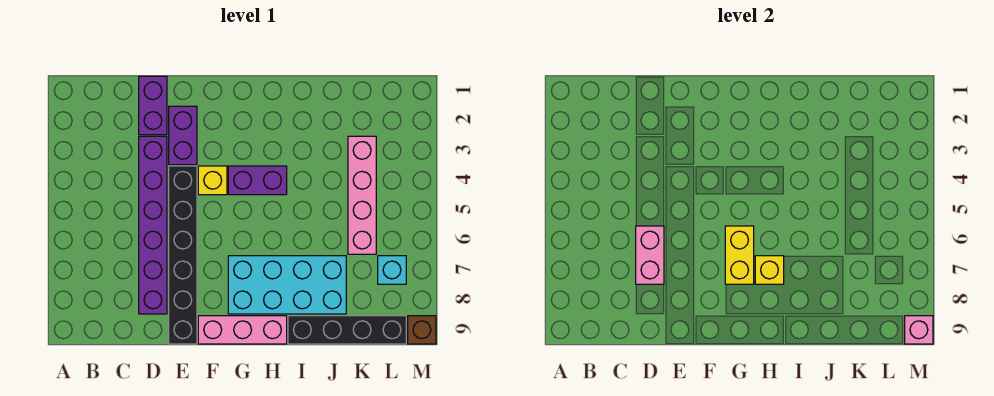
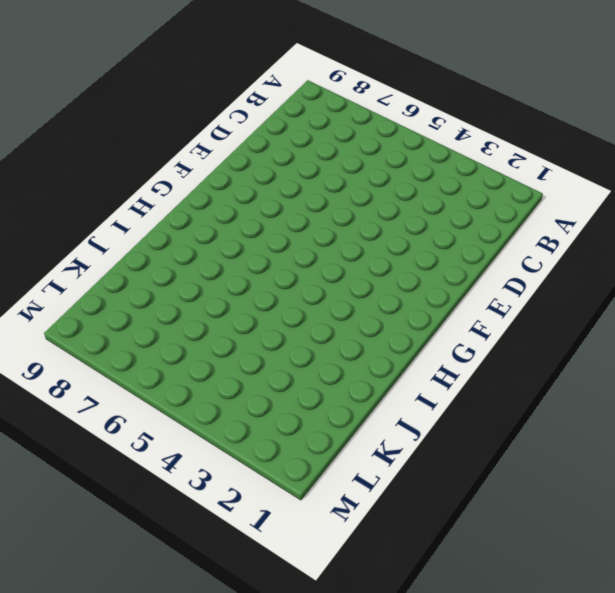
none -> purple 1x2 brick [139,76,167,135]
none -> purple 1x6 brick [139,136,167,314]
none -> purple 1x2 brick [169,106,197,165]

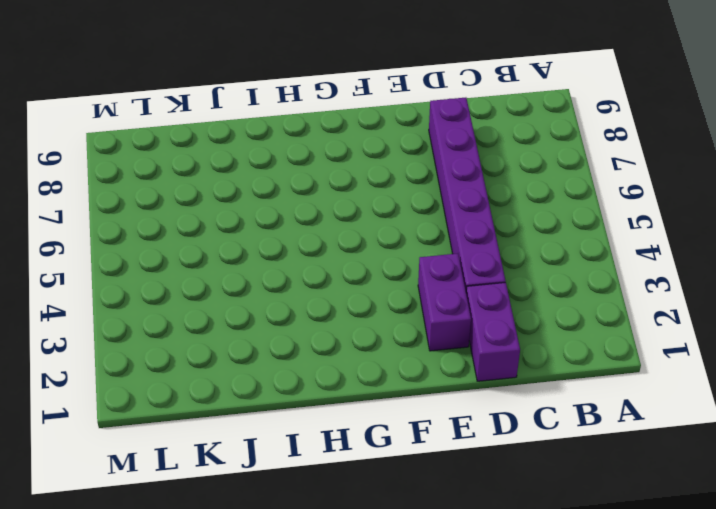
none -> black 1x6 brick [169,166,197,344]
none -> yellow 1x1 brick [198,166,227,195]
none -> pink 1x3 brick [198,316,287,344]

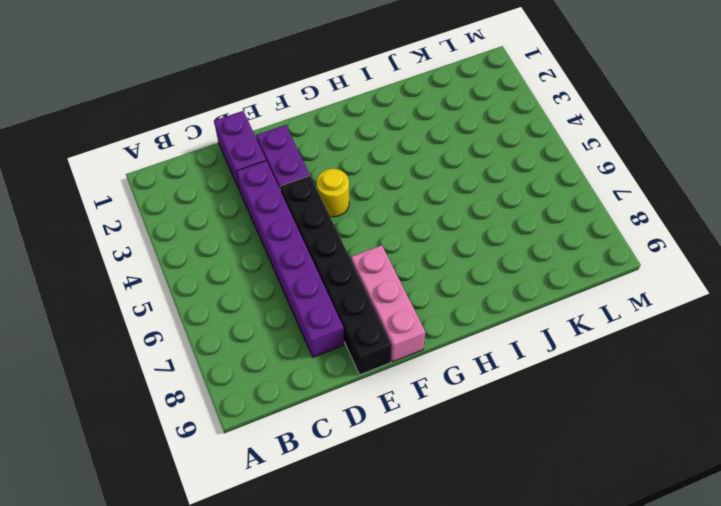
yellow 1x1 round brick [317,169,349,217] -> yellow 1x1 brick [198,166,227,195]
pink 1x3 brick [351,245,425,362] -> pink 1x3 brick turned to [198,316,287,344]
none -> purple 1x2 brick [228,166,287,195]
none -> cyan 2x4 brick [228,256,346,314]
none -> black 1x4 brick [288,316,406,344]

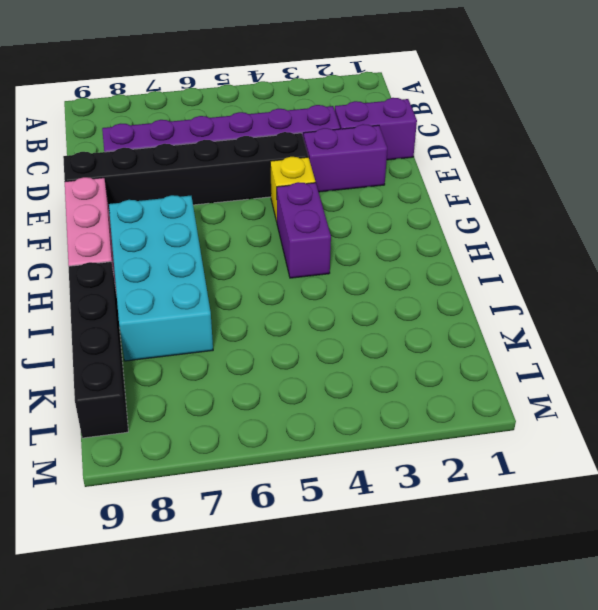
none -> pink 1x4 brick [348,136,376,254]
none -> cyan 1x1 brick [378,256,406,284]
none -> brown 1x1 brick [408,316,436,344]

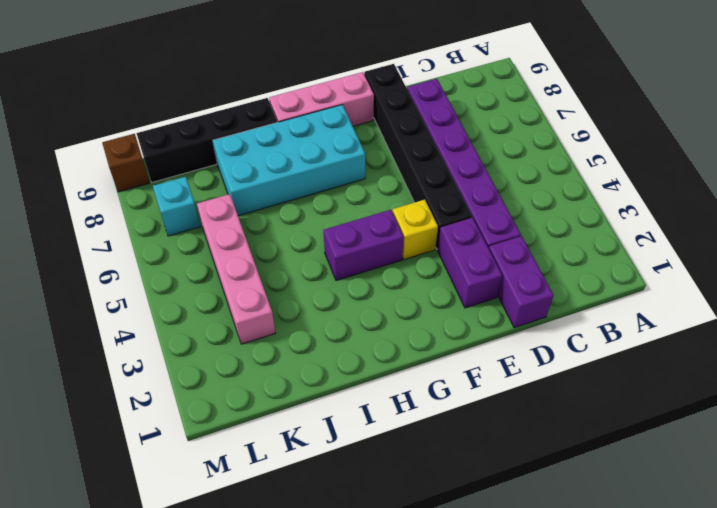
none -> pink 1x2 brick [636,226,664,284]
none -> yellow 1x2 brick [725,226,754,284]
none -> yellow 1x1 brick [755,256,784,284]

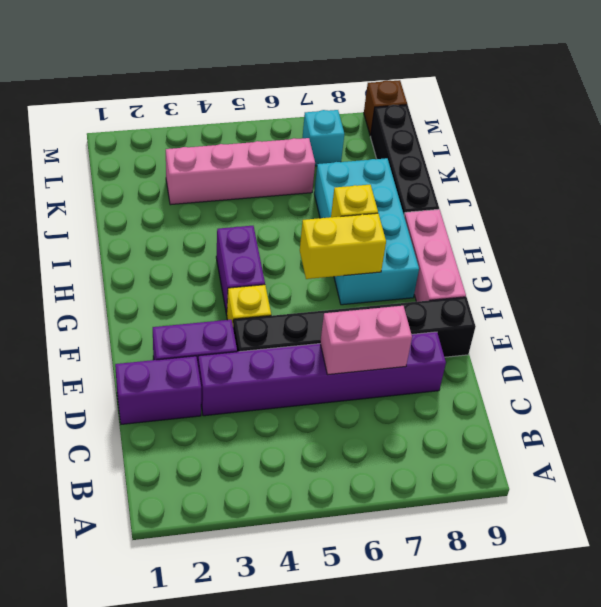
none -> pink 1x1 brick [905,316,933,344]

